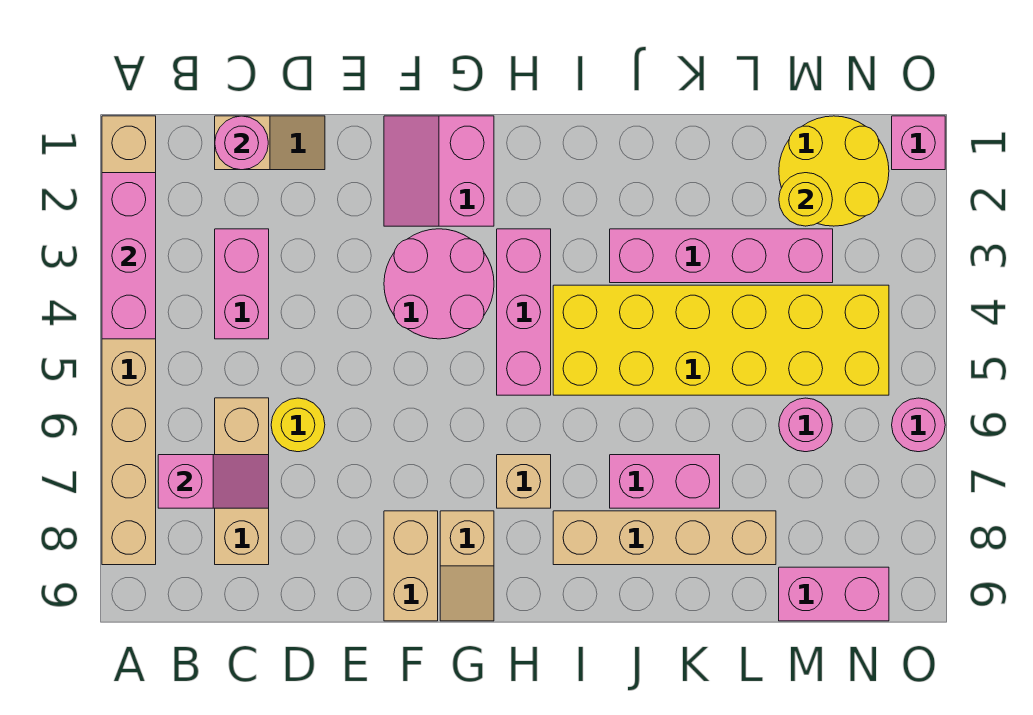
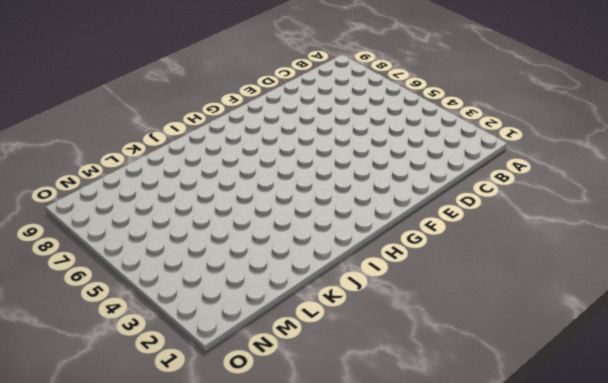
none -> tan 1x8 brick [102,116,156,565]
none -> tan 1x2 slope [215,116,325,170]
none -> pink 1x2 brick [215,229,269,339]

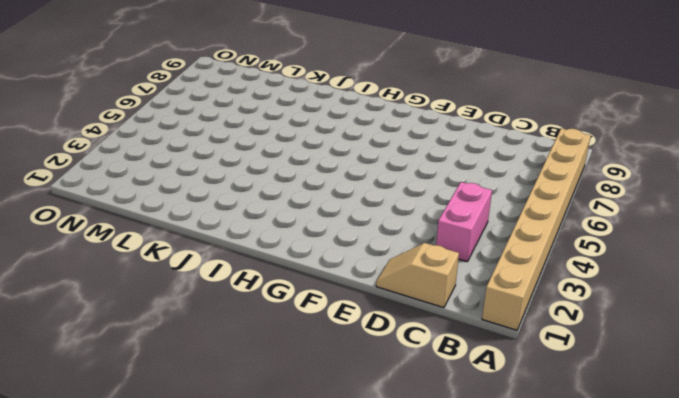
none -> tan 1x3 brick [215,398,269,565]
none -> yellow 1x1 round brick [271,398,325,452]
none -> pink 2x2 slope [384,116,494,226]

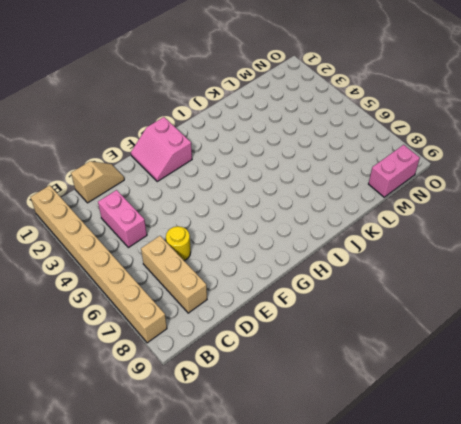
none -> pink 2x2 round brick [384,229,494,339]
none -> tan 1x2 brick [384,511,438,621]
none -> tan 1x2 slope [440,511,494,621]

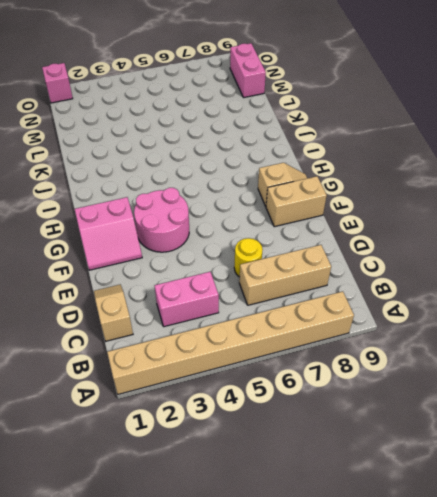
none -> pink 1x3 brick [497,229,551,395]
none -> tan 1x1 brick [497,455,551,508]
none -> yellow 2x6 brick [553,285,889,395]

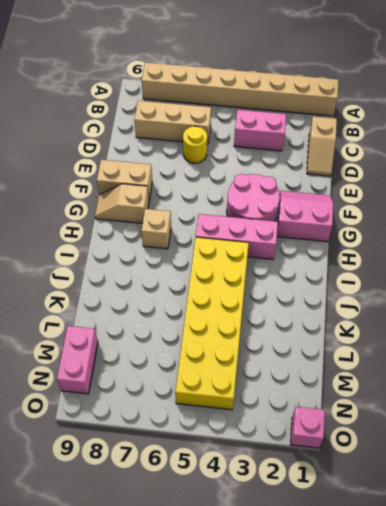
none -> tan 1x4 brick [553,511,776,565]
none -> pink 1x4 brick [610,229,833,283]
none -> pink 1x2 brick [610,455,720,508]

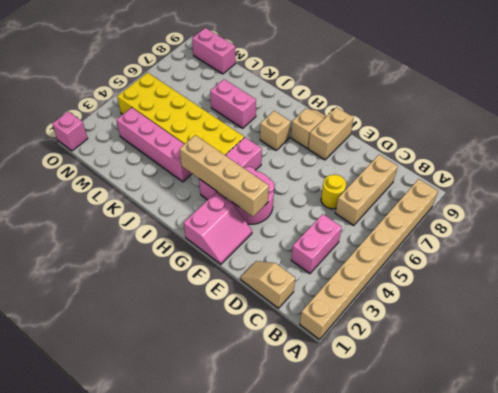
tan 1x4 brick [180,135,269,217] -> tan 1x4 brick moved to [553,511,776,565]
none -> yellow 2x2 round brick [779,116,889,226]
none -> pink 1x1 round brick [779,398,832,452]
none -> pink 1x1 round brick [892,398,945,452]

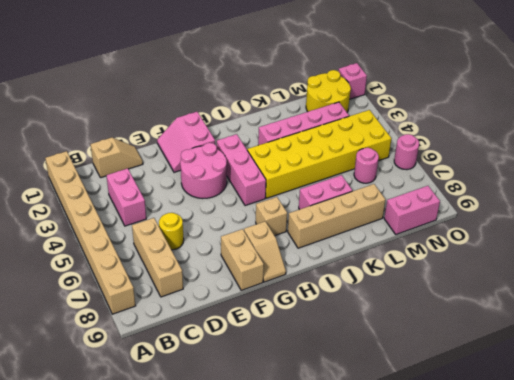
none -> pink 1x3 brick [102,173,156,339]
none -> pink 1x2 slope [158,455,269,508]
none -> pink 1x1 round brick [215,116,268,170]

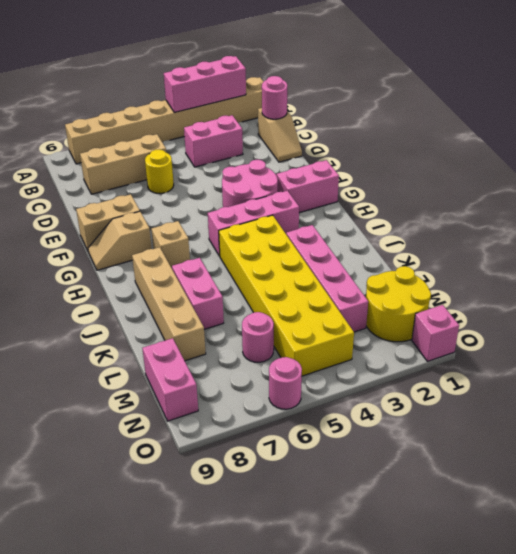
none -> pink 1x2 slope [158,455,269,508]
none -> yellow 1x1 round brick [779,173,832,226]

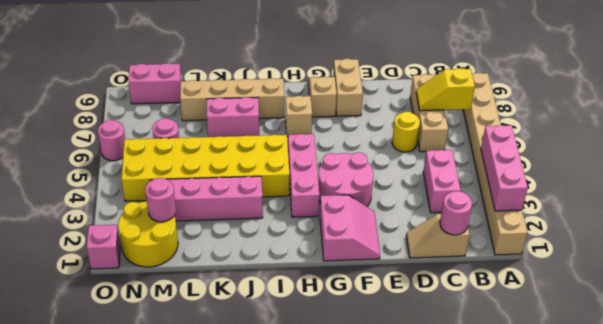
yellow 1x2 slope [416,68,475,111] -> pink 1x2 slope [158,455,269,508]
pink 1x1 round brick [145,178,176,222] -> yellow 1x1 round brick [779,173,832,226]

